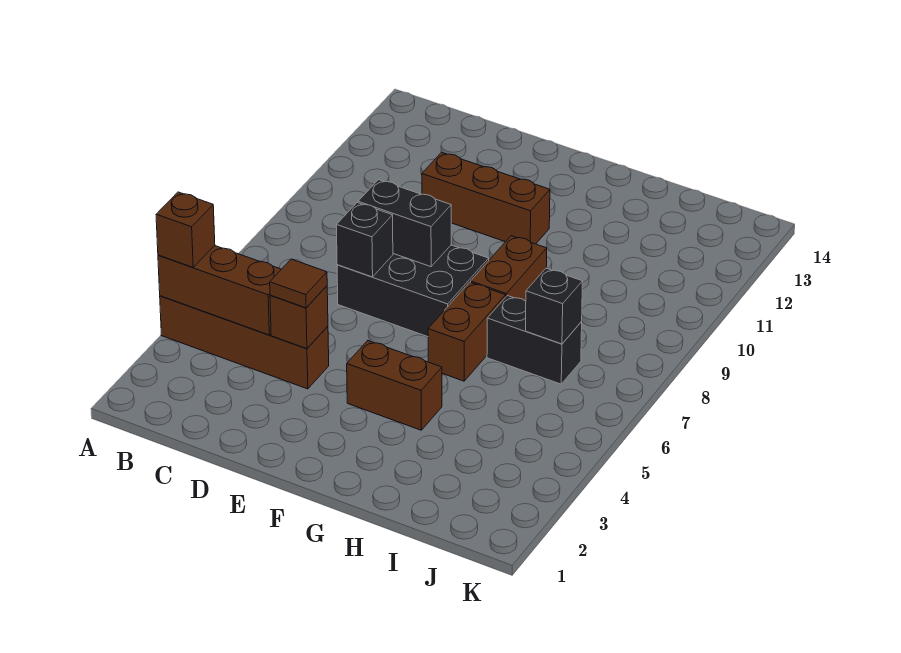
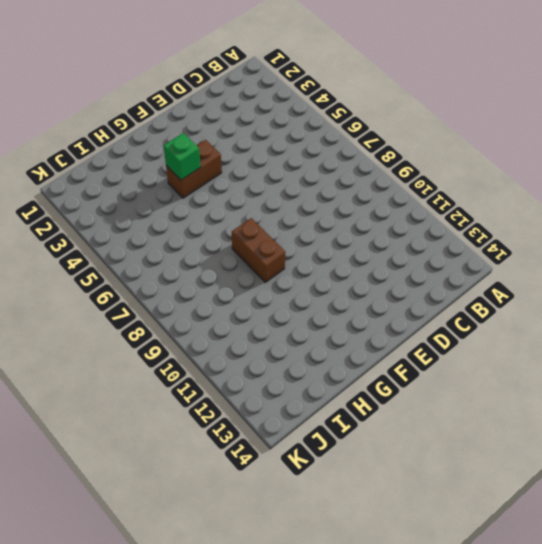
green 1x1 brick [163,133,201,180] -> none
none -> brown 1x4 brick [160,296,329,389]
none -> black 2x3 brick [337,245,489,337]
none -> brown 1x3 brick [422,152,550,244]

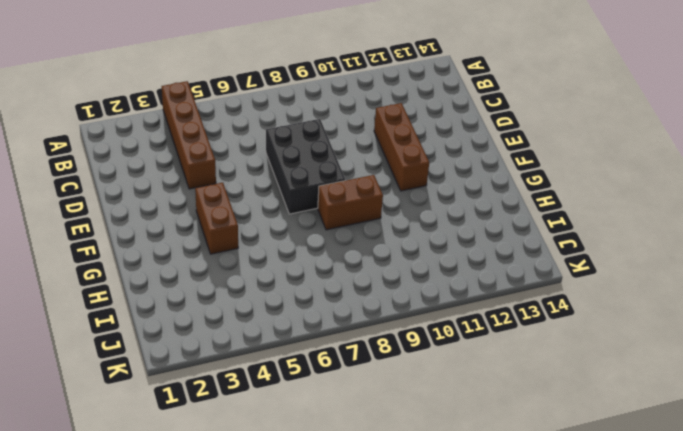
none -> brown 1x2 brick [428,282,505,381]
none -> black 1x2 brick [487,296,582,384]
none -> brown 1x3 brick [158,246,281,335]

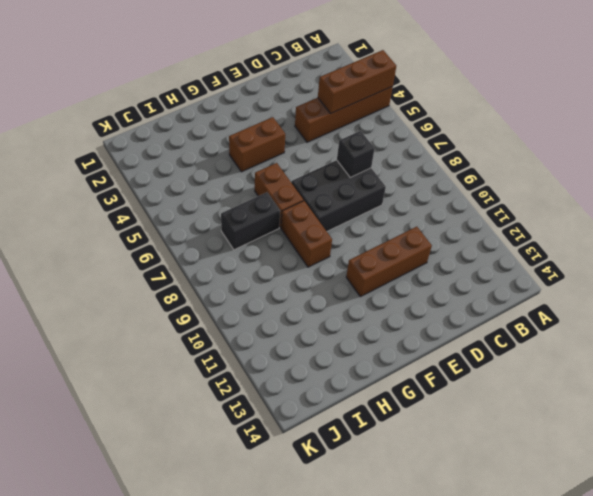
none -> brown 1x1 brick [270,286,328,349]
none -> black 1x2 brick [358,180,451,267]
none -> black 1x1 brick [526,268,583,344]

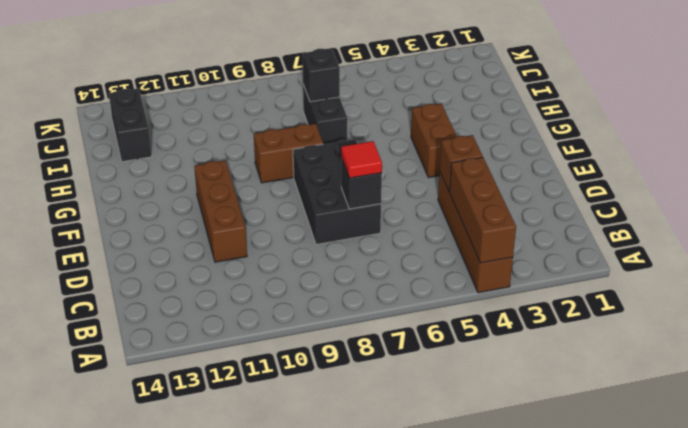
red 1x1 tile [341,141,382,178] -> none
black 1x2 brick [109,89,152,162] -> black 1x2 brick moved to [358,180,451,267]
none -> brown 1x2 brick [428,282,505,381]
none -> brown 1x1 brick [156,192,215,267]
none -> brown 1x1 tile [270,259,327,308]

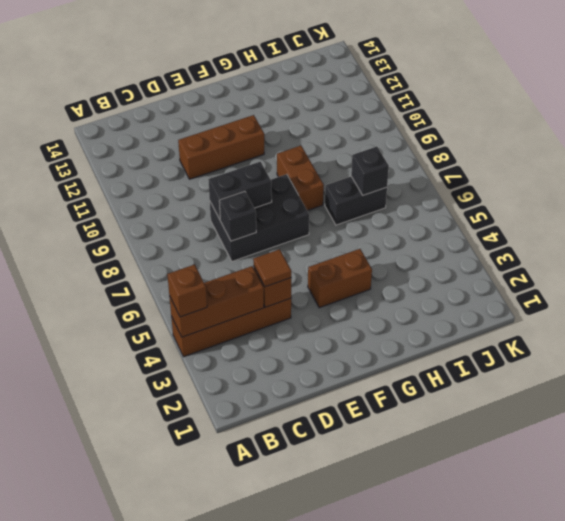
none -> brown 1x2 brick [428,282,505,381]

